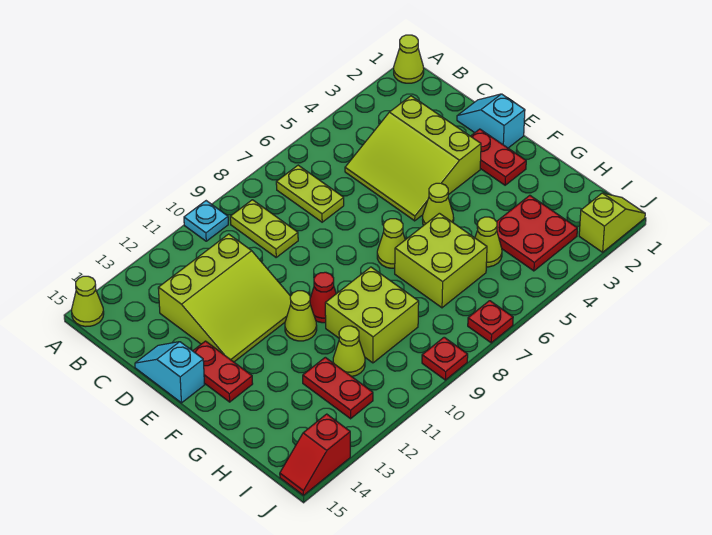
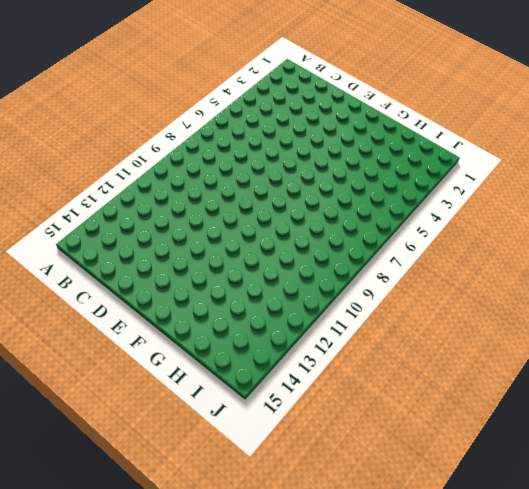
none -> lime 1x1 cone [394,35,424,83]
none -> cyan 1x1 plate [184,201,228,241]
none -> lime 1x1 cone [72,276,104,327]

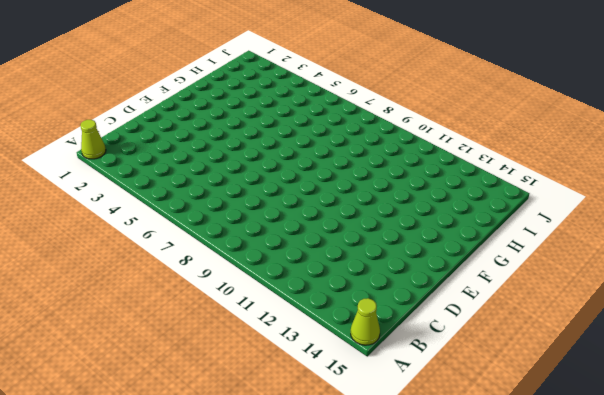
none -> cyan 1x1 plate [184,201,228,241]
none -> lime 1x2 plate [276,165,344,222]
none -> lime 1x2 plate [230,200,298,257]

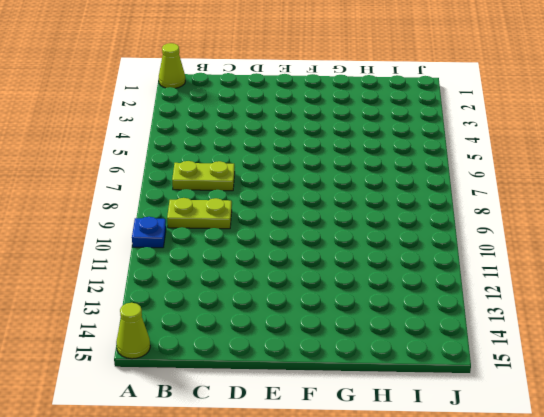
blue 1x1 plate [132,217,166,248] -> cyan 1x1 plate [184,201,228,241]
none -> lime 3x3 slope [345,96,481,221]
none -> lime 3x3 slope [158,234,291,362]
none -> cyan 1x2 slope [457,94,525,148]

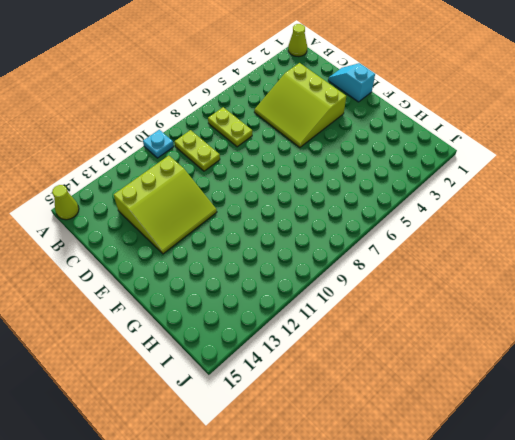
none -> cyan 1x2 slope [135,342,205,403]
none -> red 1x2 plate [471,129,526,185]
none -> red 1x2 plate [193,341,253,402]

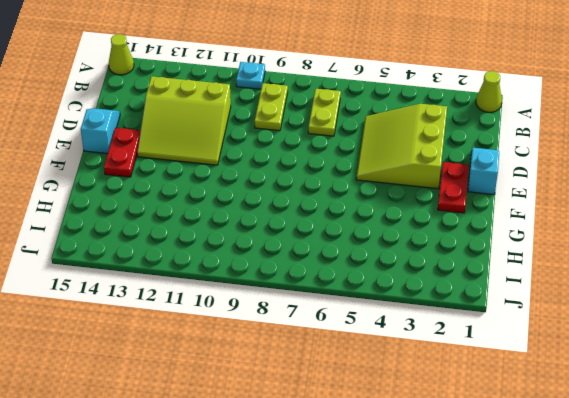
none -> lime 1x1 cone [423,183,454,225]
none -> lime 1x1 cone [377,219,405,268]
none -> red 1x1 cone [310,272,336,323]

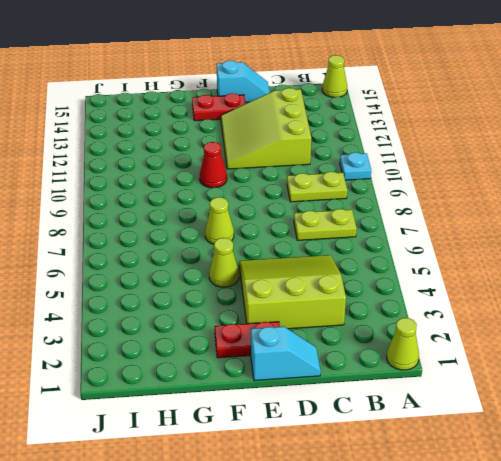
none -> lime 1x1 cone [285,291,317,341]
none -> lime 2x2 brick [395,213,487,308]
none -> lime 2x2 brick [325,267,419,363]

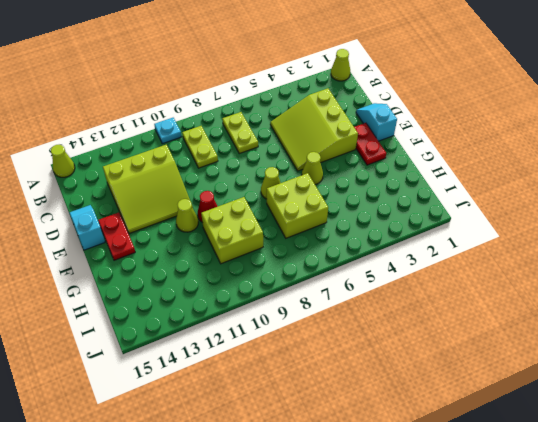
none -> red 2x2 plate [497,195,577,271]
none -> lime 1x1 cone [475,217,502,267]
none -> lime 1x1 cone [333,326,365,377]

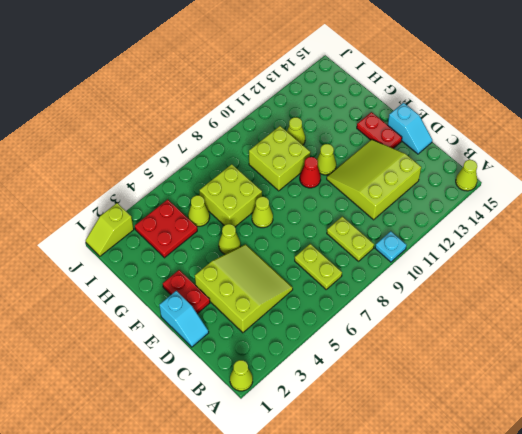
none -> red 1x2 plate [303,357,373,419]
none -> red 1x1 plate [468,301,513,343]
none -> red 1x1 plate [422,337,468,380]

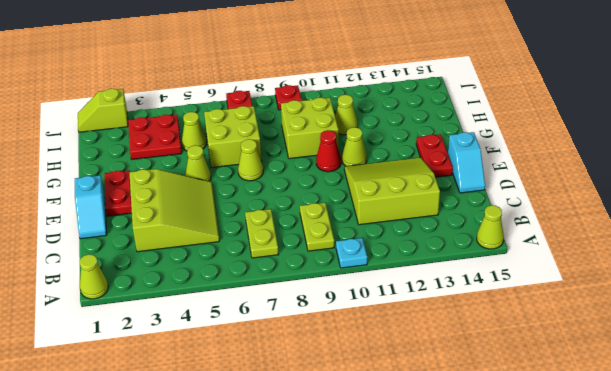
none -> red 1x2 plate [303,357,373,419]
none -> red 1x2 slope [280,414,350,495]

